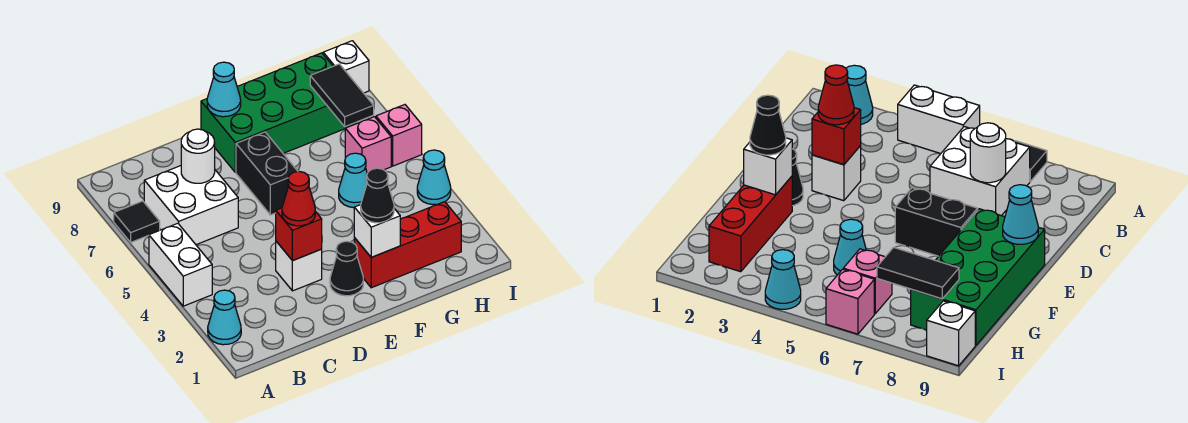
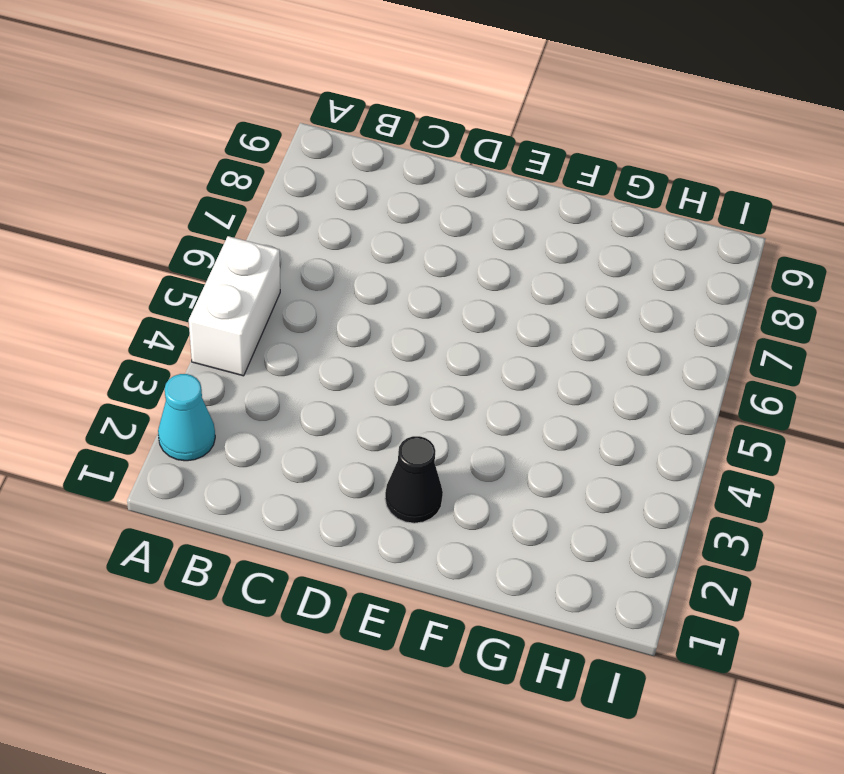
none -> black 1x1 tile [114,201,160,242]
none -> white 2x2 brick [144,166,238,245]
none -> white 1x1 brick [276,241,322,291]

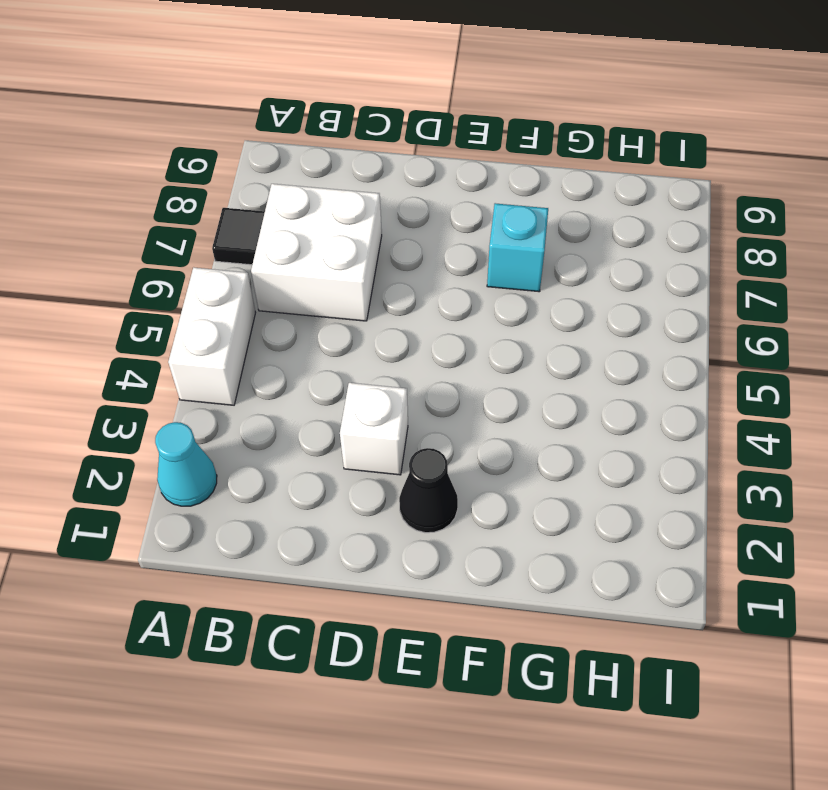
cyan 1x1 brick [487,203,548,292] -> none
none -> black 1x2 brick [236,132,298,215]
none -> green 2x4 brick [201,53,356,172]
none -> red 1x3 brick [354,202,461,288]

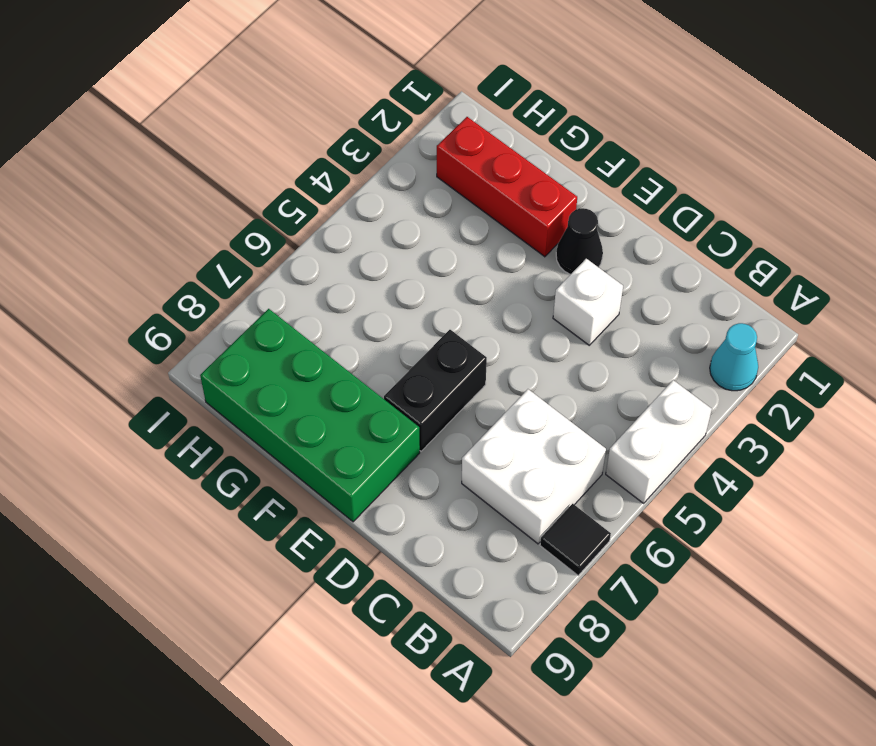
none -> cyan 1x1 cone [339,153,367,208]
none -> pink 1x1 brick [345,117,391,173]
none -> cyan 1x1 cone [417,150,451,204]

